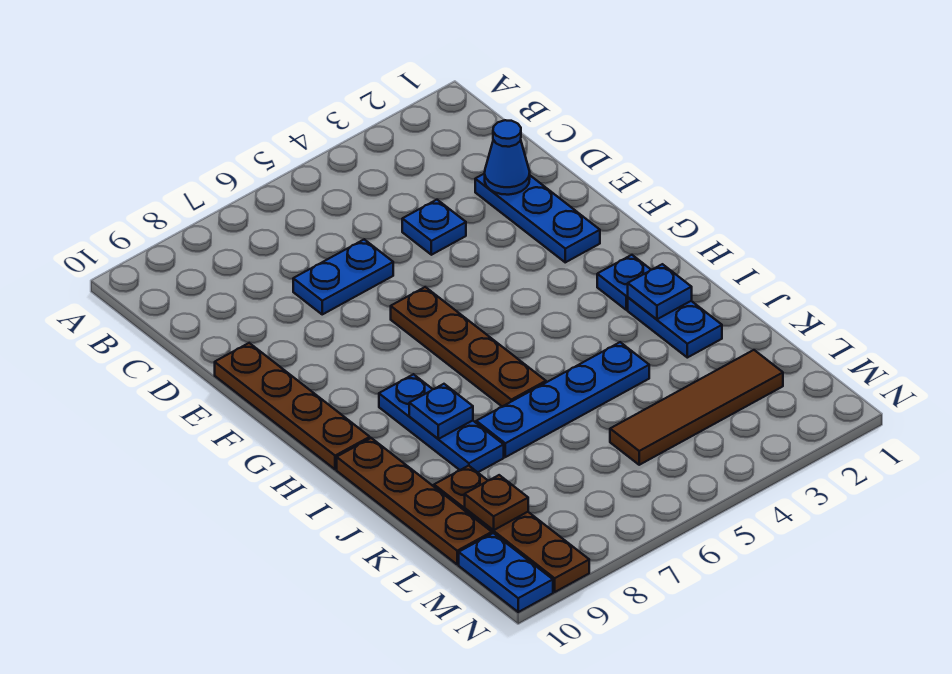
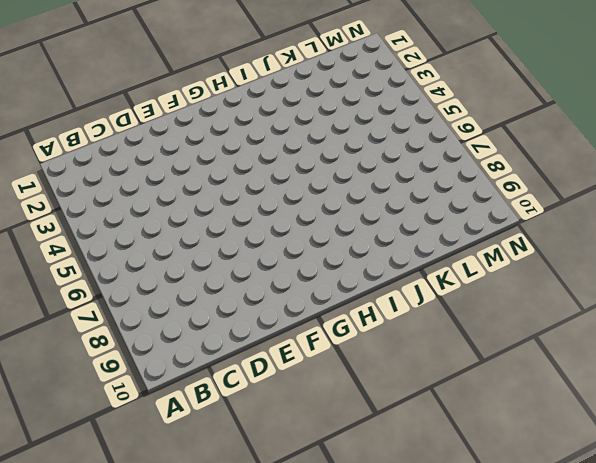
none -> blue 1x3 plate [475,173,600,262]
none -> blue 1x1 plate [402,200,466,255]
none -> blue 1x2 plate [293,239,393,314]

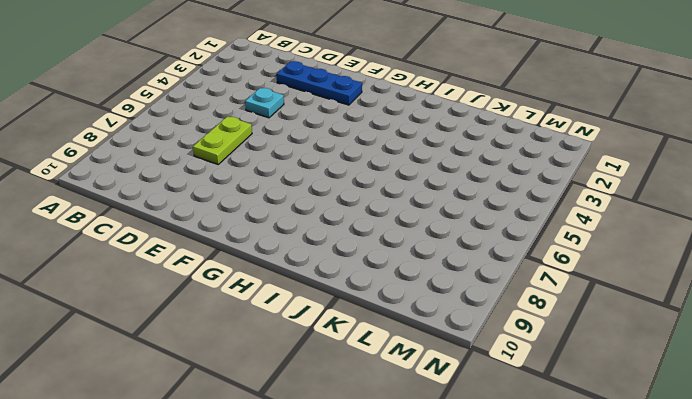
cyan 1x1 plate [245,88,284,118] -> blue 1x1 plate [402,200,466,255]
lime 1x2 plate [193,116,252,164] -> blue 1x2 plate [293,239,393,314]
none -> brown 1x4 plate [215,343,370,469]
none -> brown 1x4 plate [391,287,546,406]
none -> blue 1x1 plate [597,255,651,310]

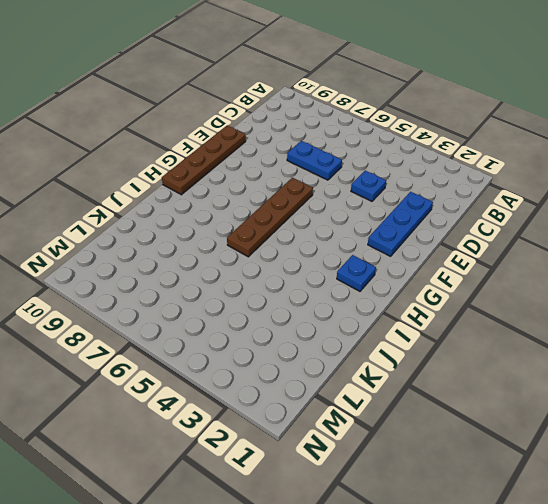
none -> blue 1x3 plate [379,374,504,472]
none -> blue 1x2 plate [628,298,722,358]
none -> brown 1x4 plate [337,438,492,564]

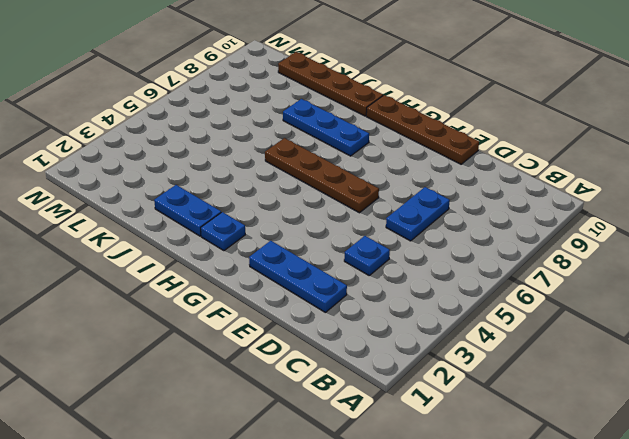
none -> blue 1x4 plate [476,342,649,457]
none -> brown 1x4 plate [434,466,589,592]
none -> brown 1x4 tile [610,350,783,465]

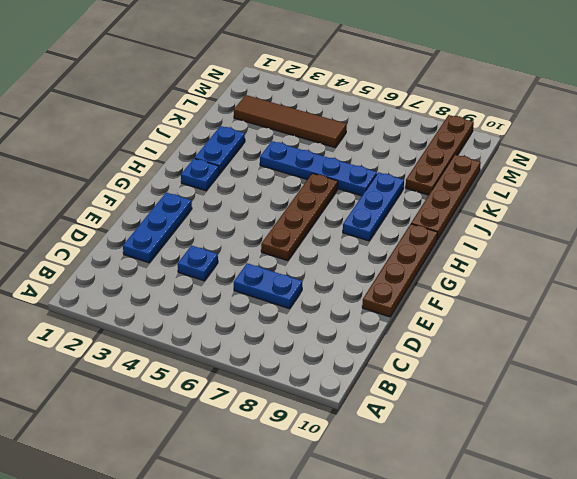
none -> blue 1x2 plate [459,533,553,612]
none -> blue 1x1 cone [485,120,530,195]
none -> blue 1x1 plate [628,264,692,319]

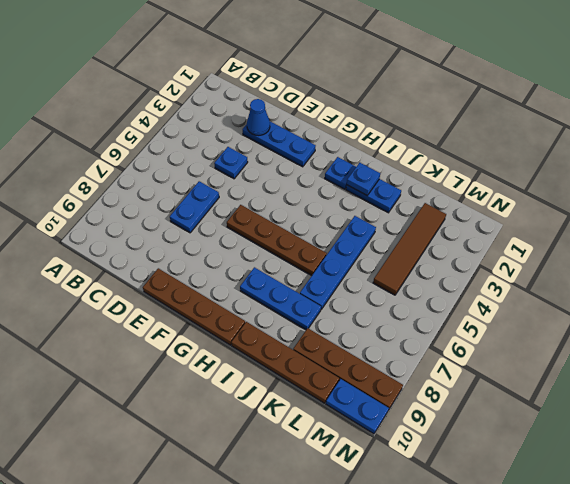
none -> blue 1x1 plate [409,384,473,439]
none -> brown 1x1 plate [465,475,528,530]

